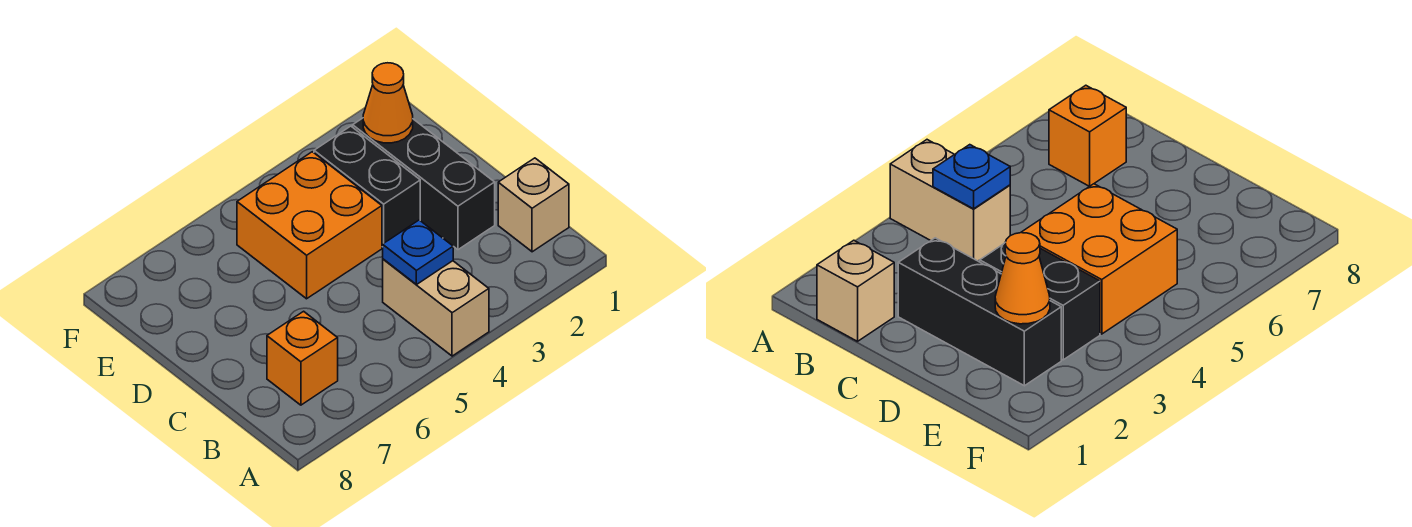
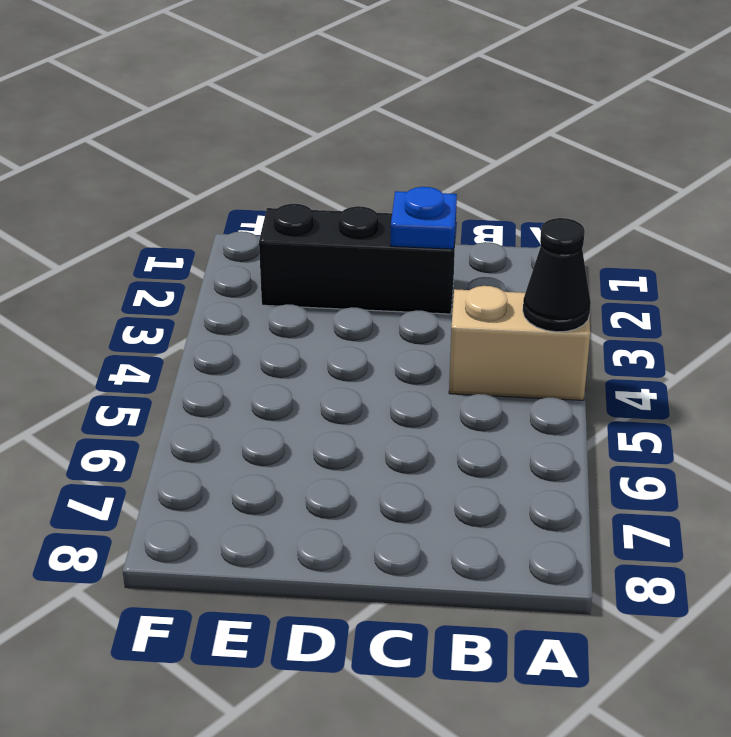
black 1x1 cone [523,218,591,332] -> none
blue 1x1 plate [391,187,457,249] -> blue 1x1 plate moved to [383,220,453,285]
none -> tan 1x1 brick [498,158,569,252]
none -> orange 1x1 brick [267,311,338,405]

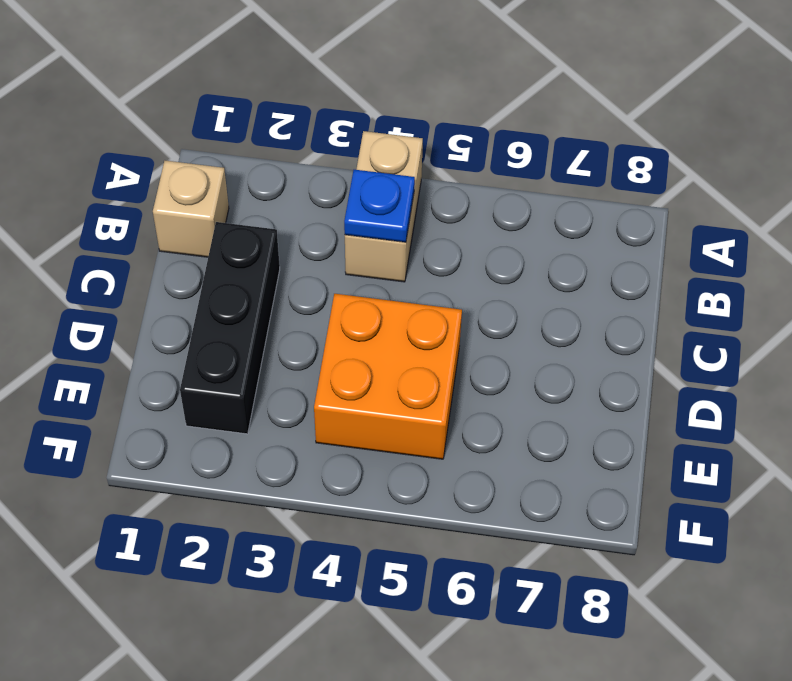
none -> orange 1x1 brick [267,311,338,405]
none -> black 1x2 brick [314,126,420,247]

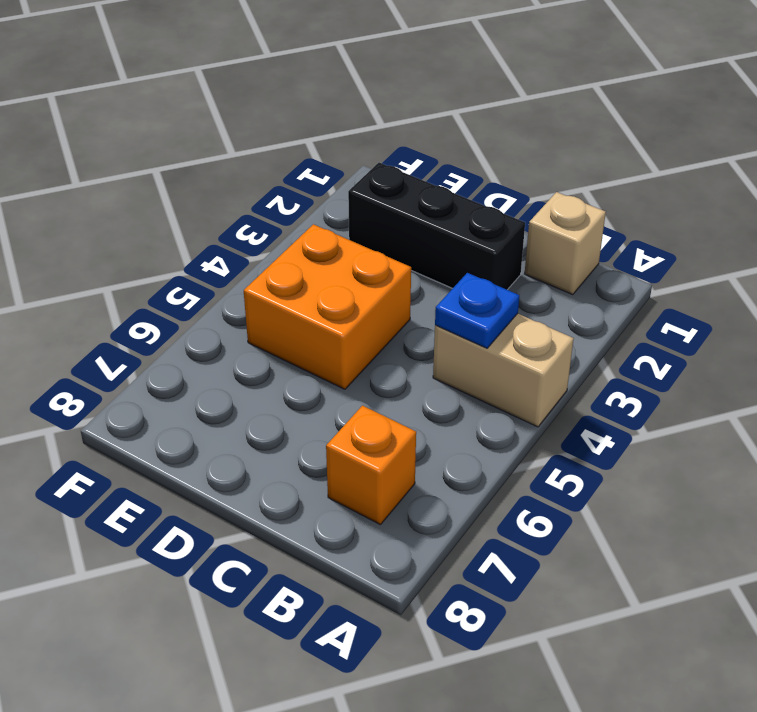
none -> black 1x2 brick [314,126,420,247]
none -> orange 1x1 cone [363,63,413,143]

